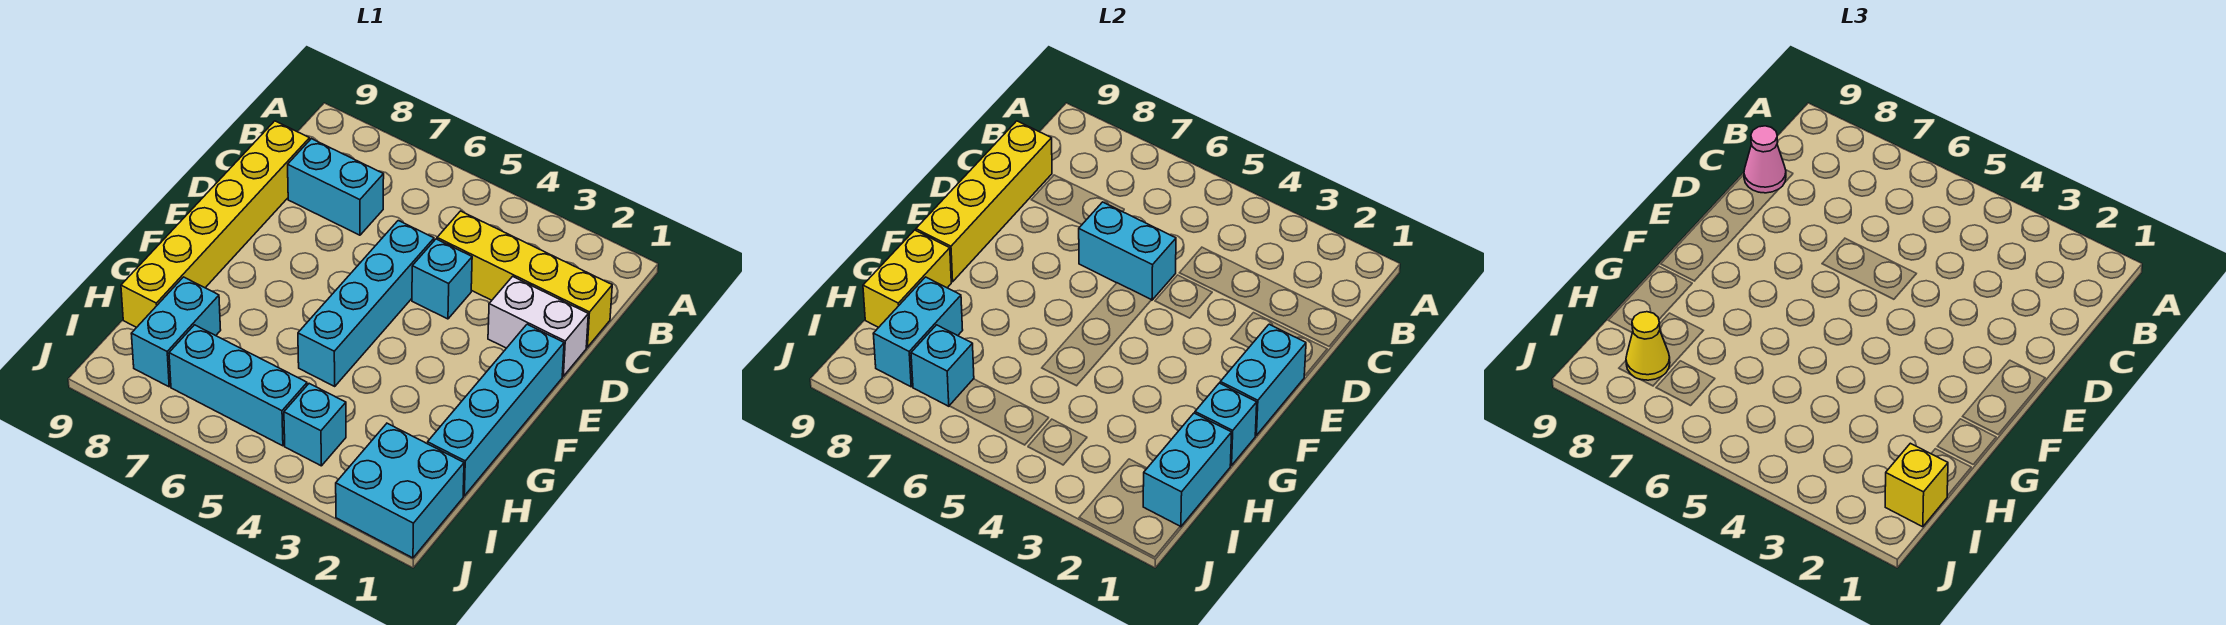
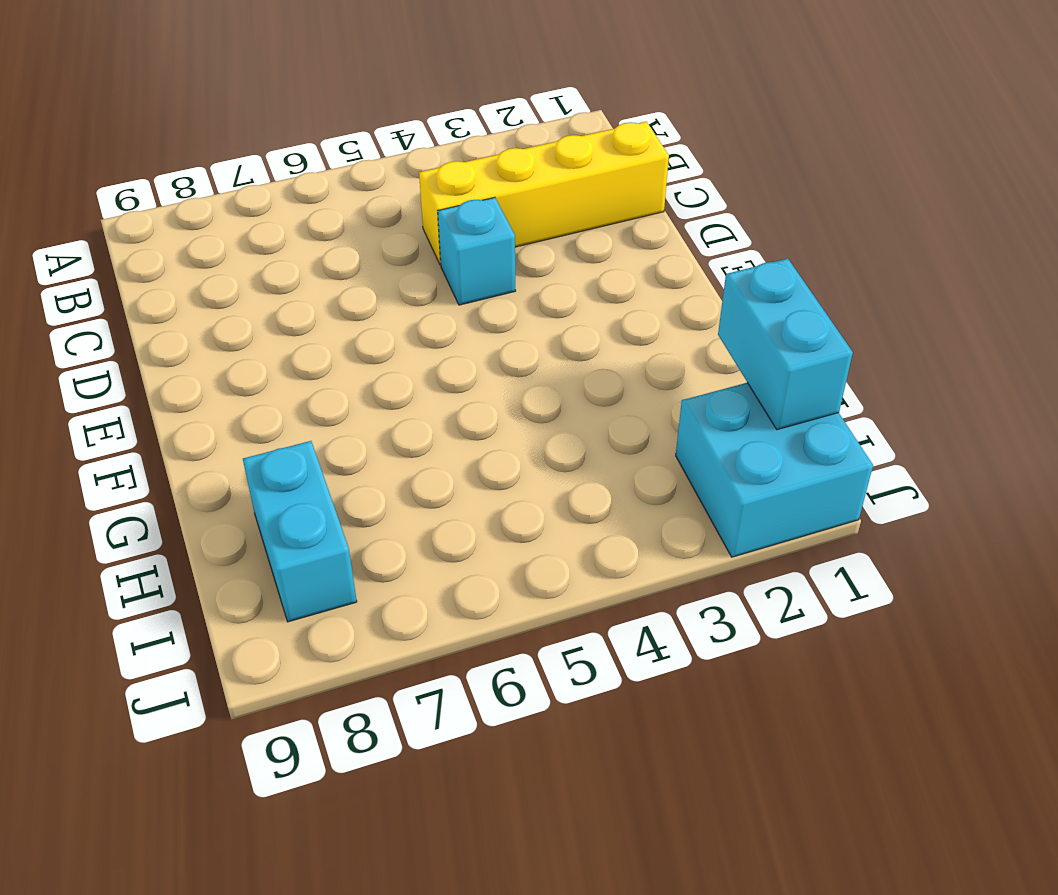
none -> cyan 1x2 brick [288,139,384,235]
none -> yellow 1x6 brick [121,121,310,327]
none -> white 1x2 brick [488,276,588,376]

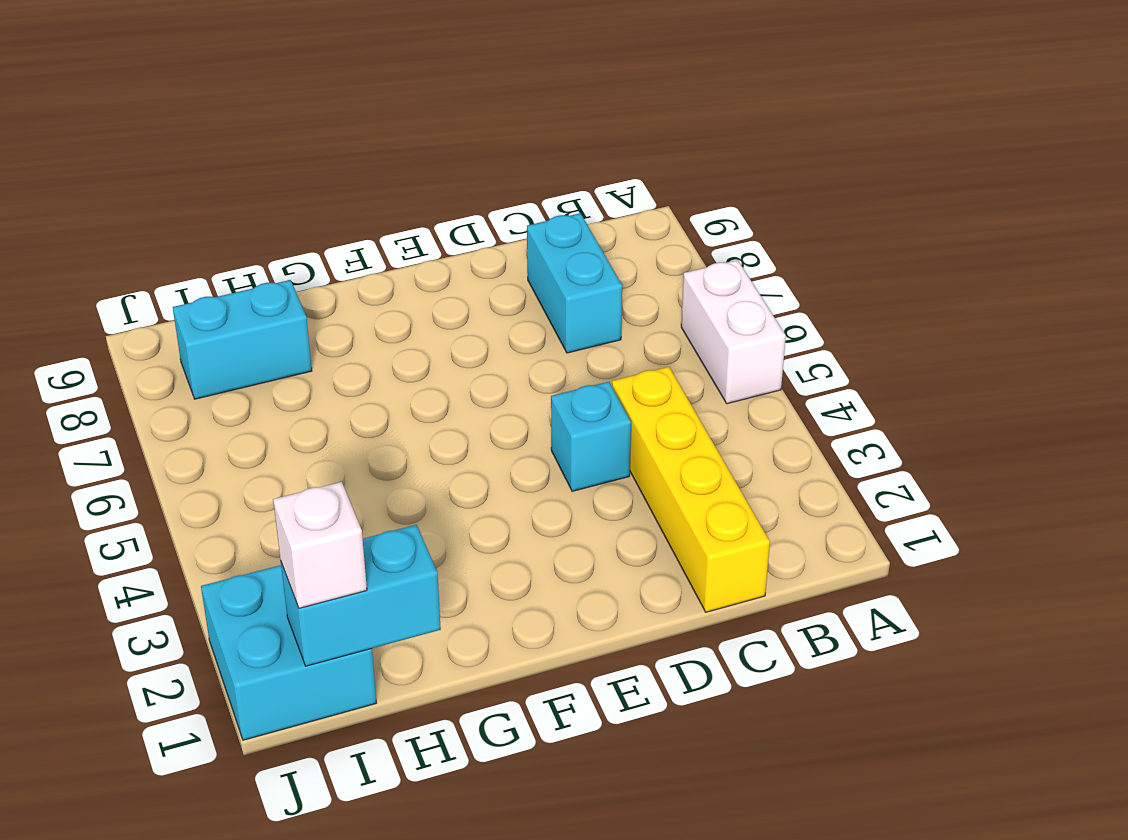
white 1x2 brick [681,260,786,404] -> white 1x2 brick moved to [488,276,588,376]
white 1x1 brick [273,482,367,608] -> yellow 1x1 brick [1885,443,1948,527]
none -> yellow 1x6 brick [121,121,310,327]
none -> cyan 1x4 brick [298,221,434,386]
none -> cyan 1x4 brick [427,324,564,496]

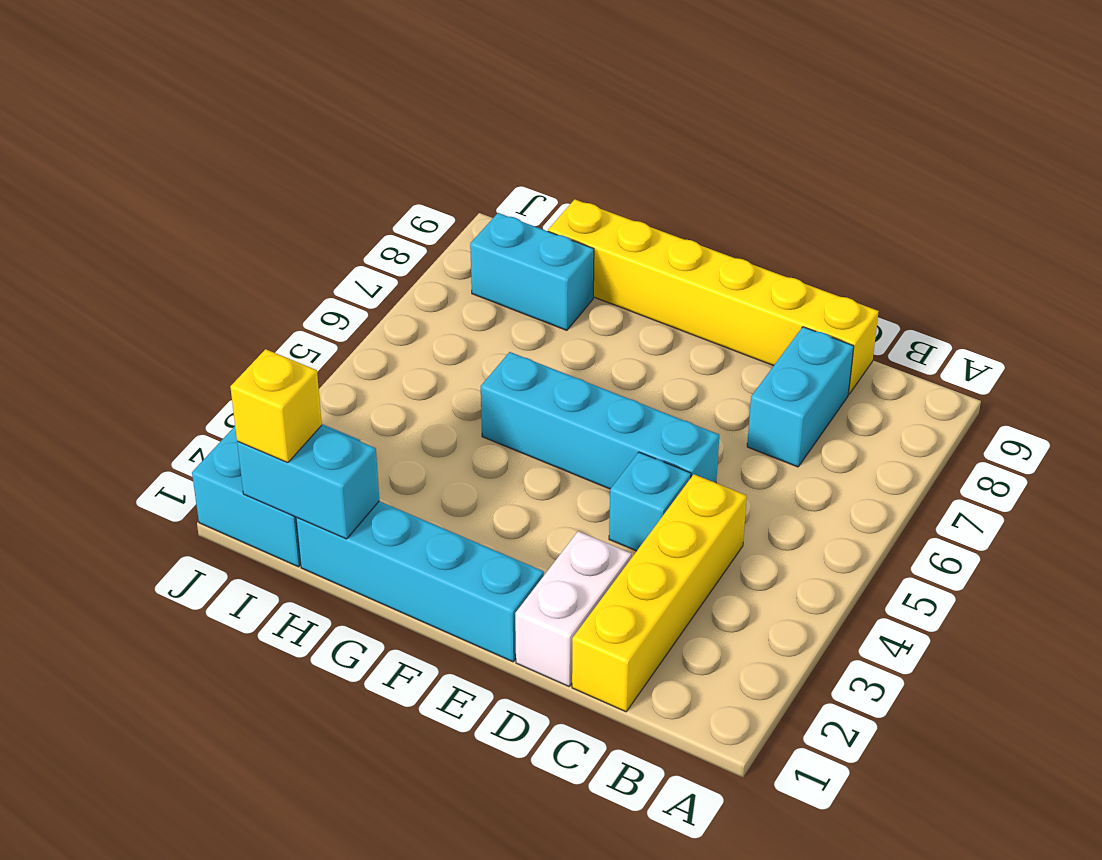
none -> cyan 1x1 brick [284,384,346,466]
none -> cyan 1x3 brick [169,325,307,446]
none -> yellow 1x4 brick [916,121,1052,282]

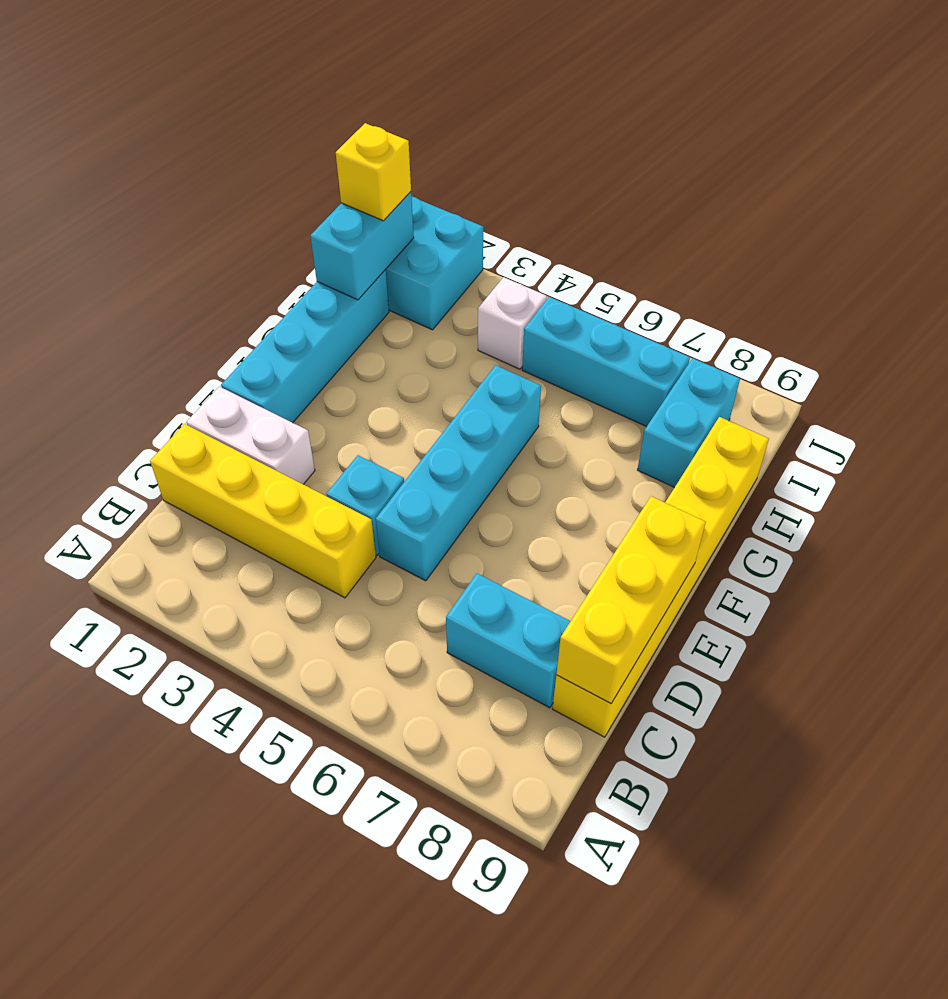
yellow 1x3 brick [556,496,706,703] -> yellow 1x4 brick [916,121,1052,282]
white 1x1 brick [478,277,547,369] -> cyan 1x1 brick [284,384,346,466]
none -> cyan 1x2 brick [1079,202,1176,300]
none -> cyan 1x2 brick [1220,324,1306,435]
none -> cyan 1x1 brick [1195,383,1257,466]

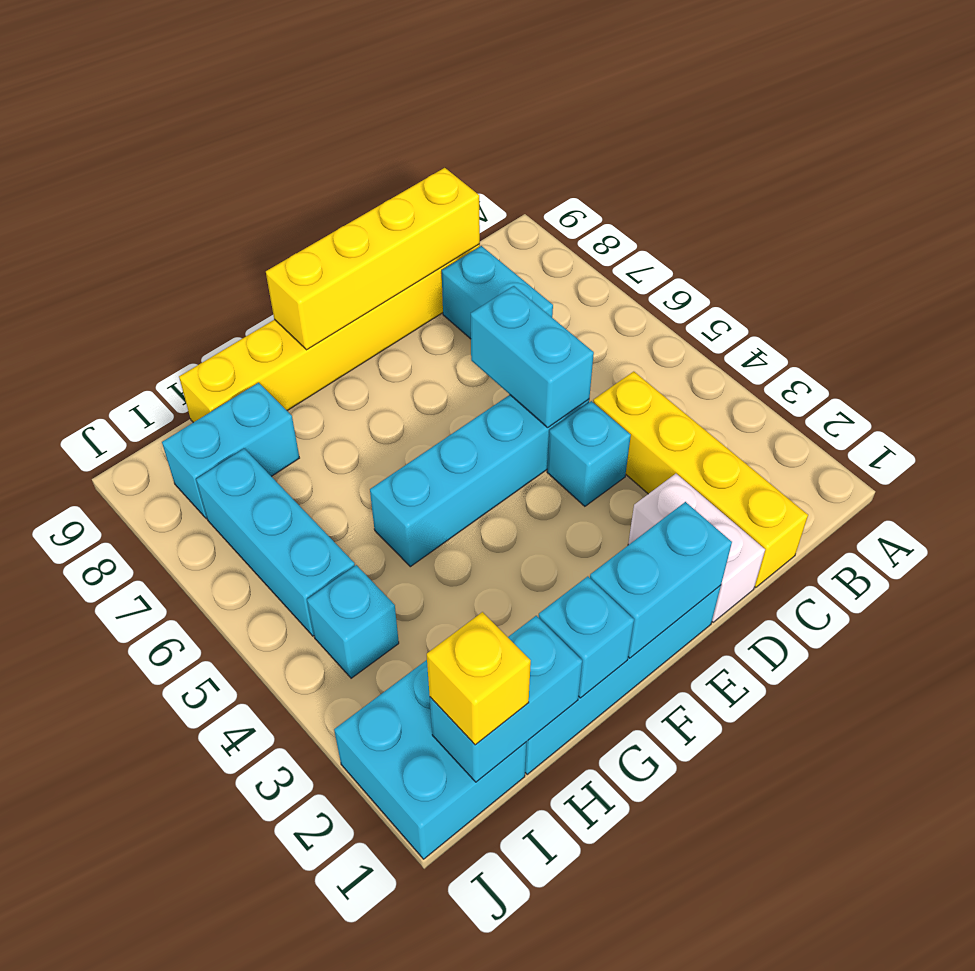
none -> yellow 1x2 brick [863,230,951,327]
none -> cyan 1x2 brick [873,277,963,387]
none -> cyan 1x1 brick [911,325,974,406]

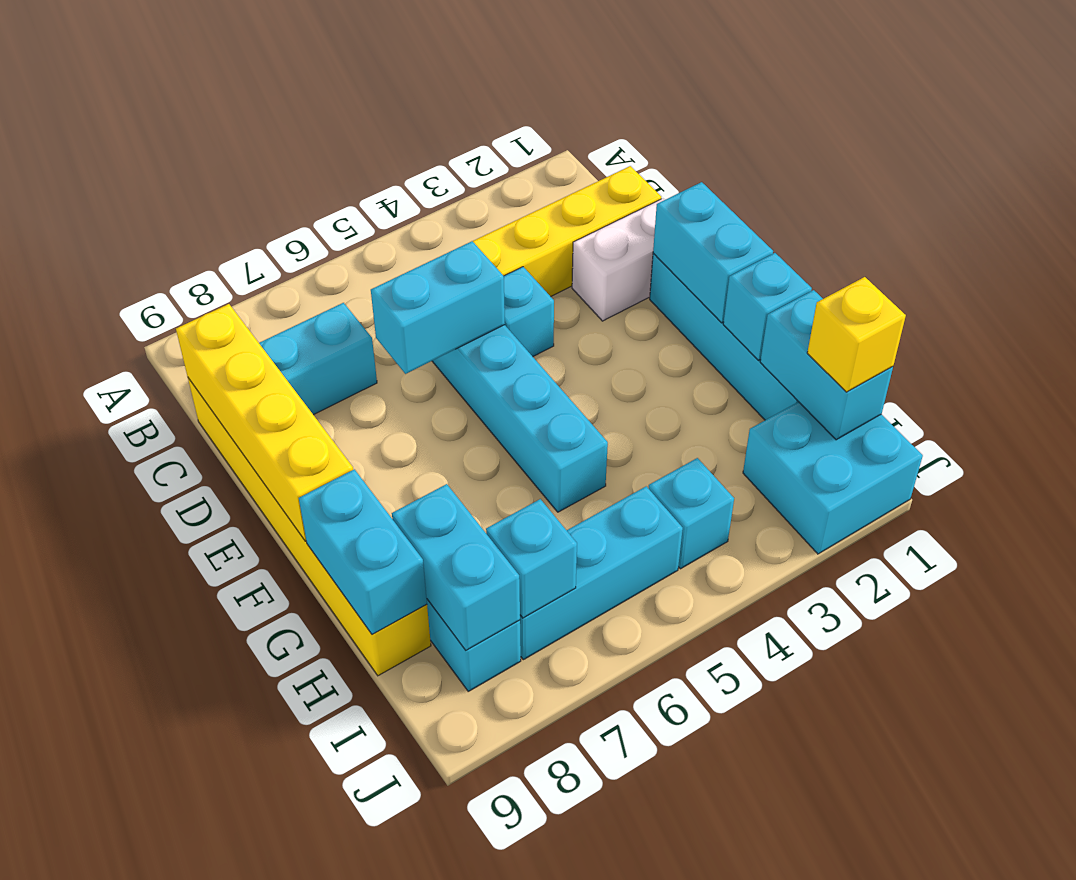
cyan 1x2 brick [299,469,427,634] -> yellow 1x2 brick [863,230,951,327]
none -> pink 1x1 cone [1744,126,1786,193]
none -> yellow 1x1 cone [1626,312,1670,380]

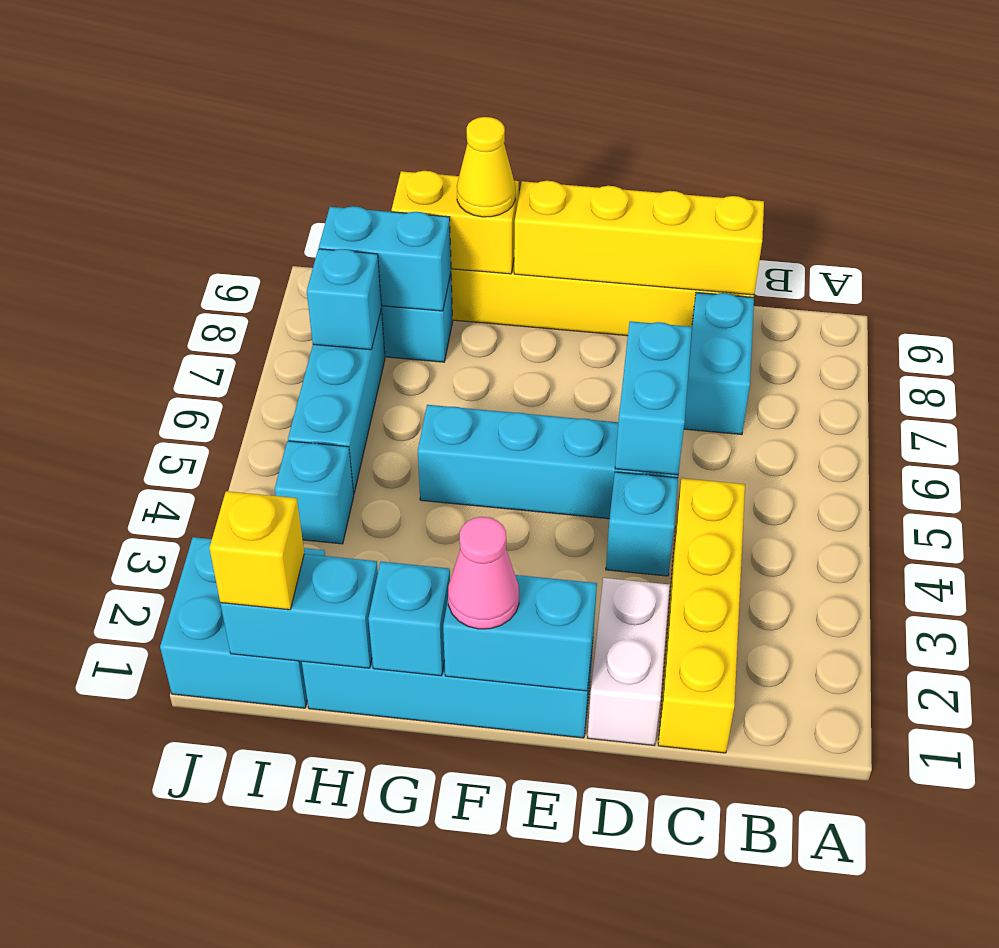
pink 1x1 cone [448,517,519,629] -> pink 1x1 cone moved to [1744,126,1786,193]
yellow 1x1 cone [457,117,515,217] -> yellow 1x1 cone moved to [1626,312,1670,380]

